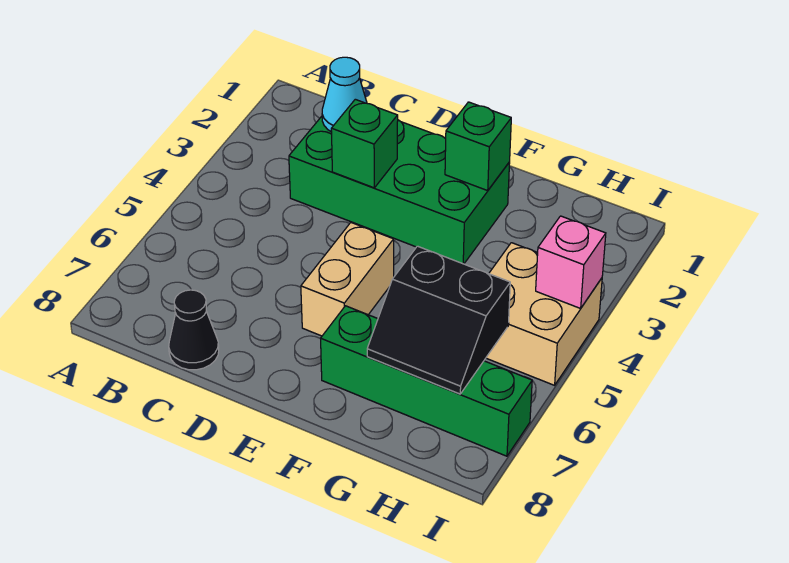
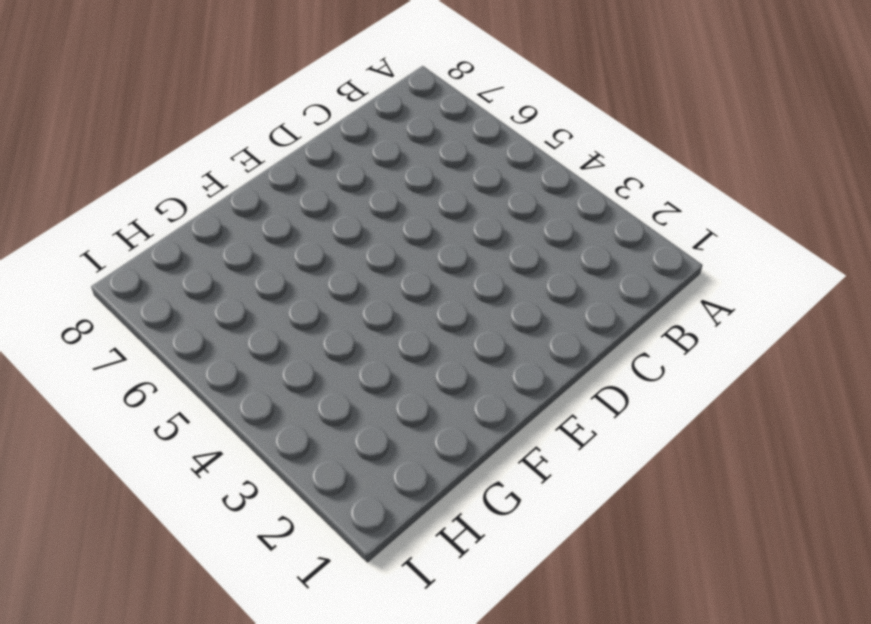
none -> green 2x4 brick [289,116,510,264]
none -> black 1x1 cone [169,290,219,370]

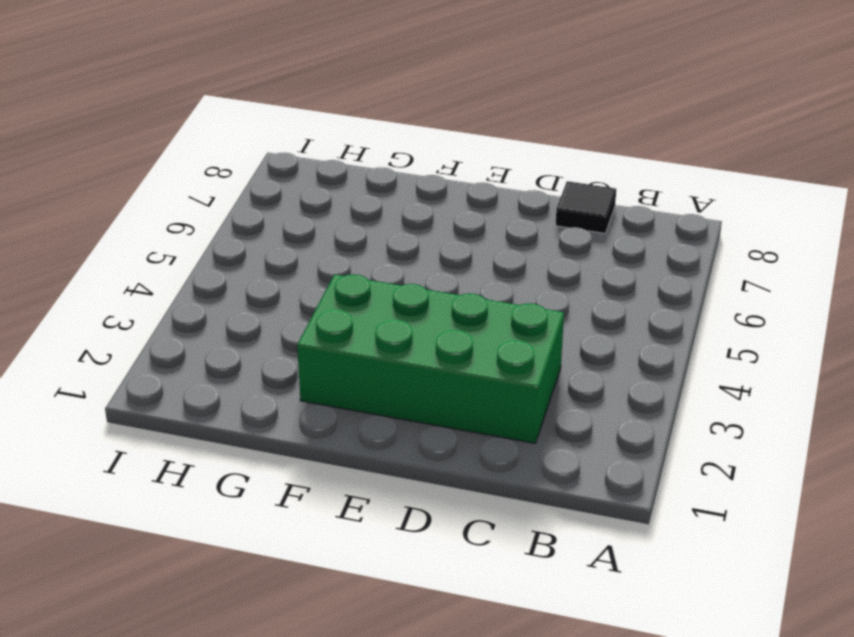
black 1x1 tile [555,181,616,234] -> black 1x1 cone [169,290,219,370]
none -> tan 1x2 brick [301,223,394,336]
none -> green 1x4 brick [321,306,532,456]

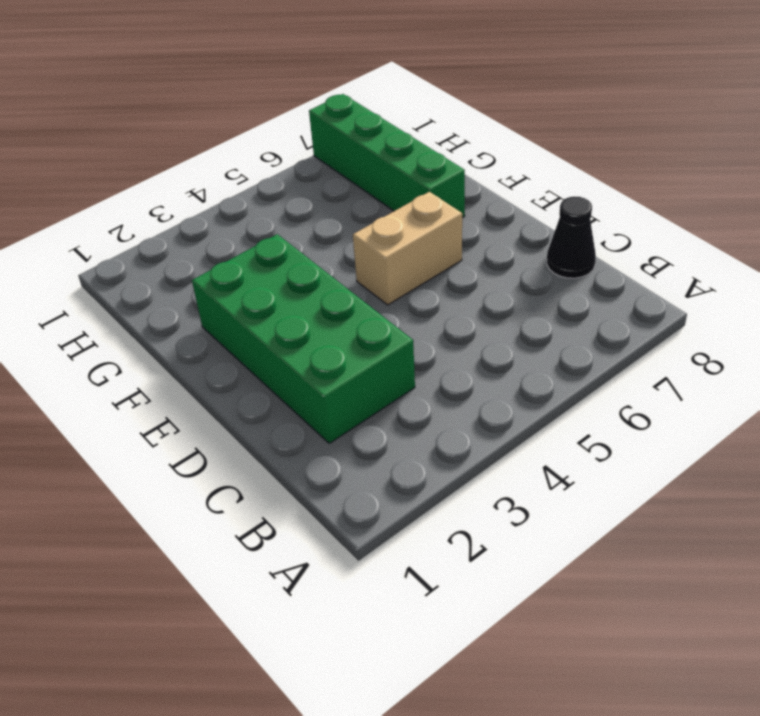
none -> tan 2x2 brick [486,243,602,385]
none -> cyan 1x1 cone [322,57,367,132]

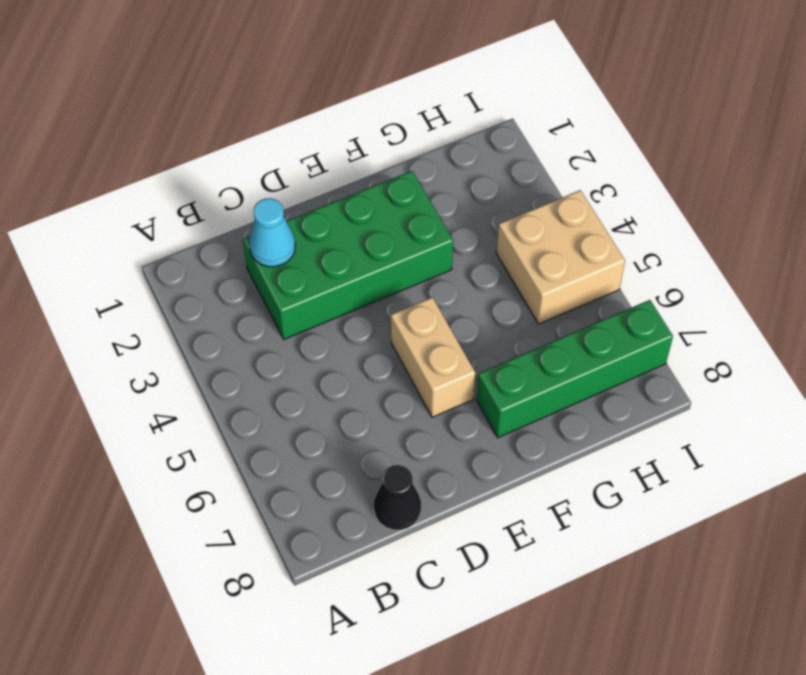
none -> green 1x1 brick [331,99,398,188]
none -> green 1x1 brick [445,102,511,191]

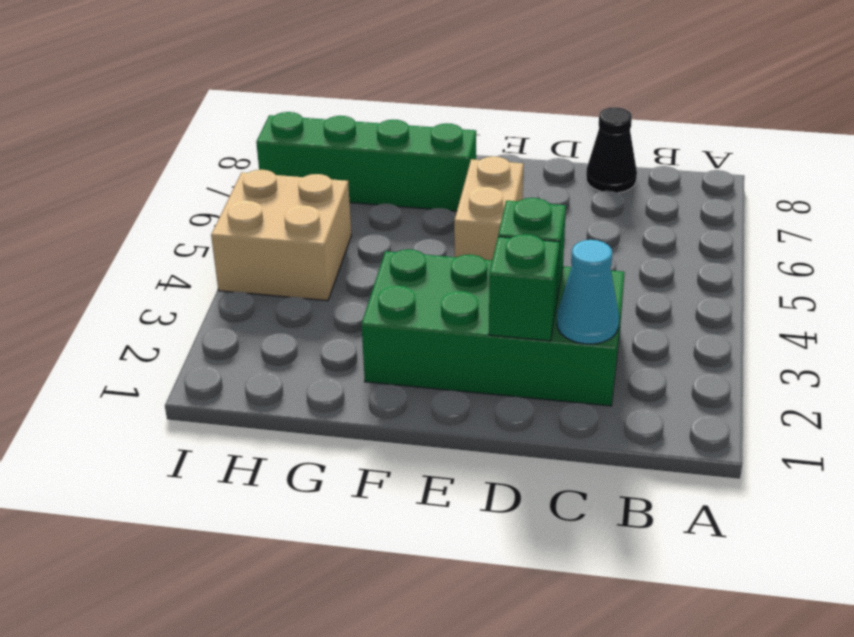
green 1x1 brick [489,234,560,341] -> green 1x1 brick moved to [445,102,511,191]
none -> black 2x2 slope [367,246,510,394]
none -> pink 1x1 brick [536,216,606,308]

